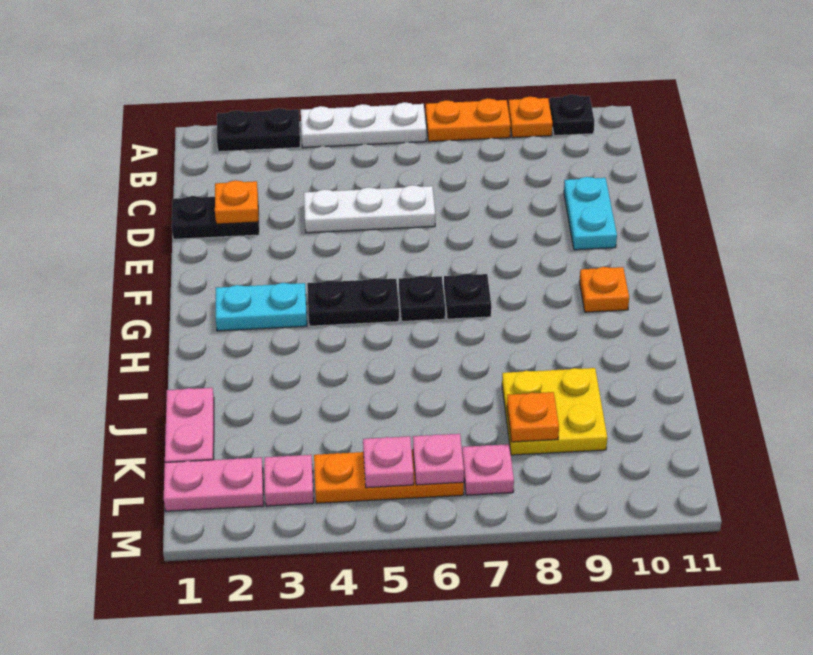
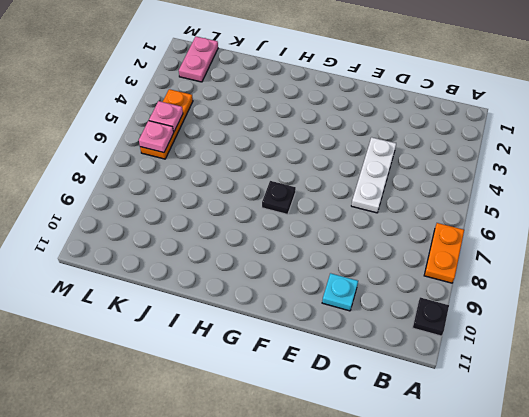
cyan 1x1 plate [322,273,358,311] -> cyan 1x2 plate [564,177,617,250]
none -> black 1x2 plate [217,108,300,152]
none -> white 1x3 plate [301,102,426,148]
none -> orange 1x1 plate [508,97,553,138]

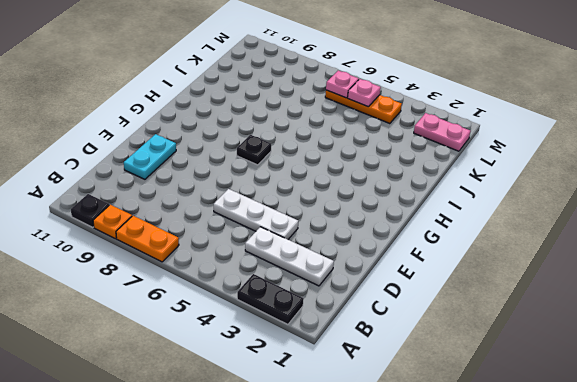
white 1x3 plate [245,227,334,286] -> white 1x3 plate moved to [301,102,426,148]
none -> black 1x2 plate [172,196,259,239]
none -> cyan 1x2 plate [216,283,307,331]
none -> black 1x2 plate [307,278,399,326]

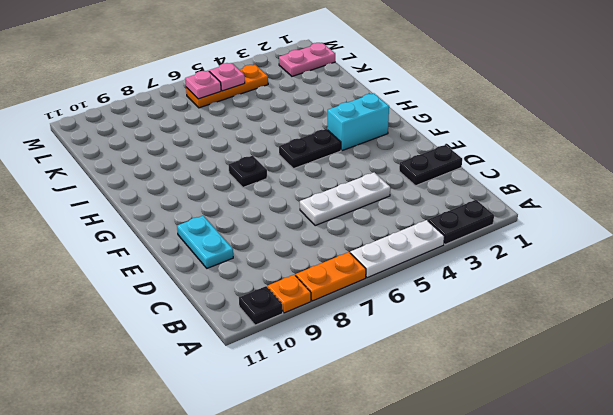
cyan 1x2 brick [327,93,389,151] -> cyan 1x2 plate [216,283,307,331]
none -> black 1x1 plate [399,276,445,321]
none -> orange 1x1 plate [579,267,629,312]
none -> pink 1x2 plate [165,388,214,462]

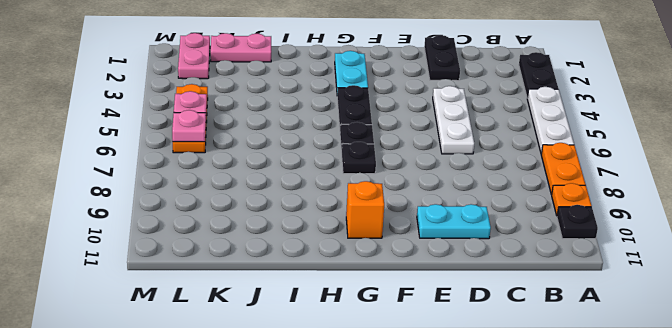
orange 1x1 brick [346,181,384,238] -> orange 1x1 plate [579,267,629,312]
none -> yellow 2x2 plate [502,368,607,455]
none -> pink 1x1 plate [264,455,314,506]
none -> pink 1x1 plate [462,444,514,495]

